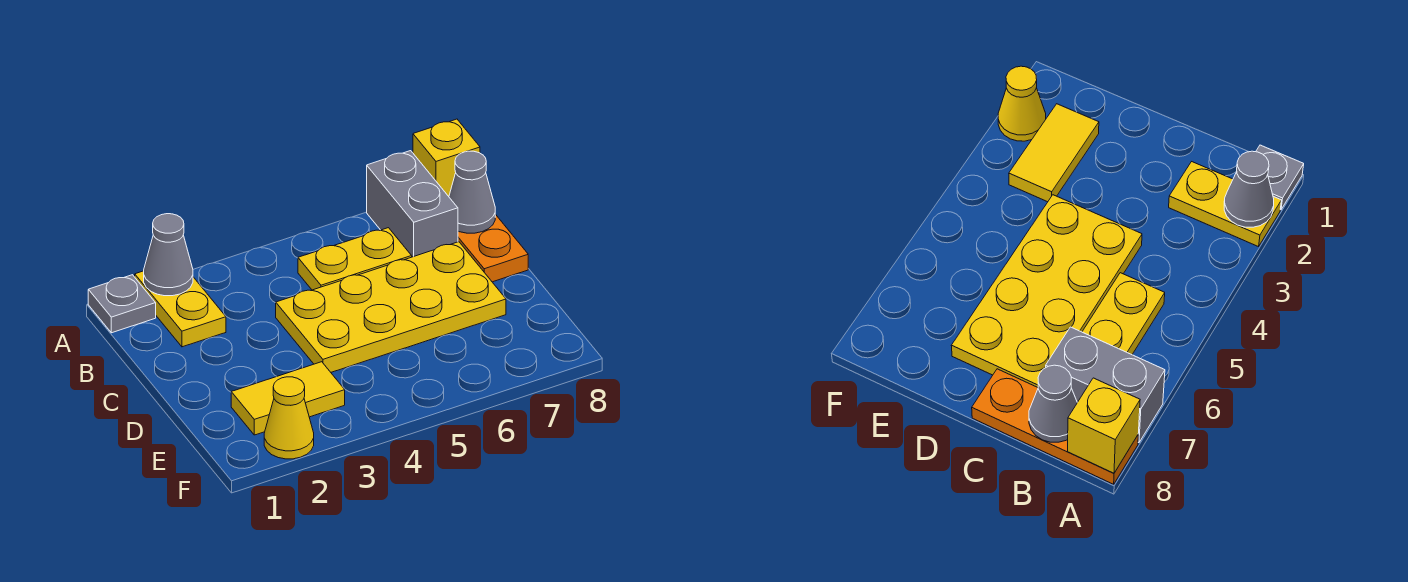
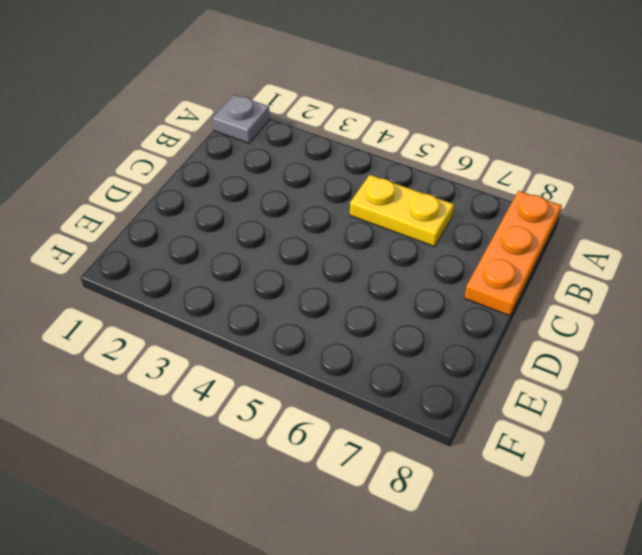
none -> yellow 1x2 plate [135,271,226,347]
none -> grey 1x2 brick [367,151,458,257]

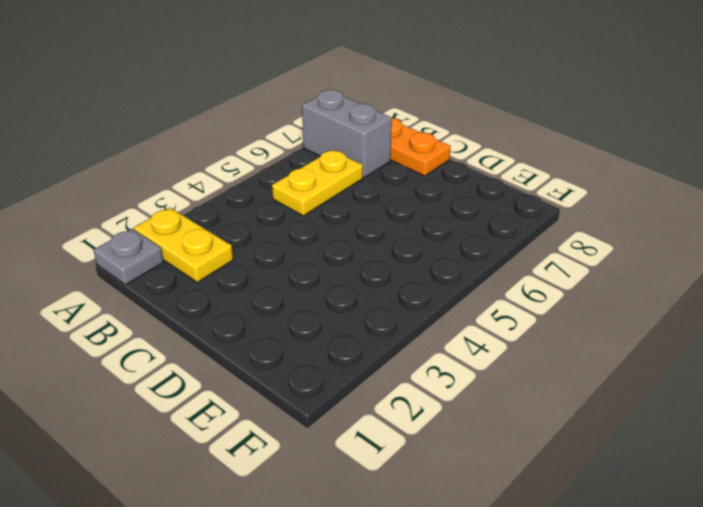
none -> yellow 2x4 plate [276,242,506,372]
none -> yellow 1x2 tile [231,362,345,435]

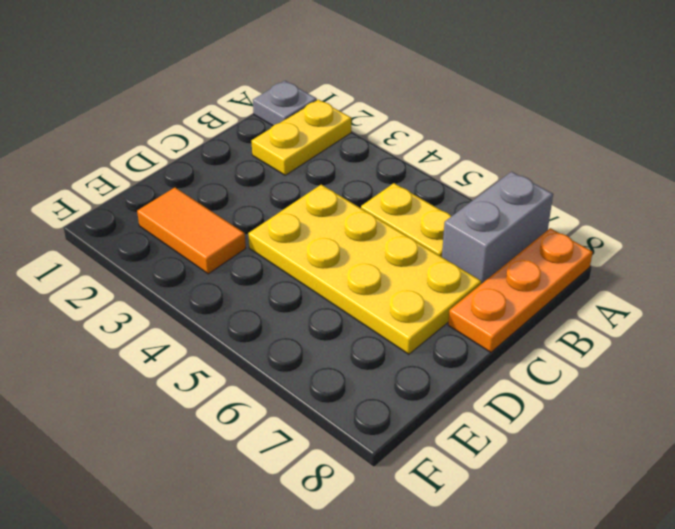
orange 1x2 tile [137,188,246,274] -> yellow 1x2 tile [231,362,345,435]
none -> yellow 1x1 cone [264,377,314,459]
none -> grey 1x1 cone [144,214,193,296]

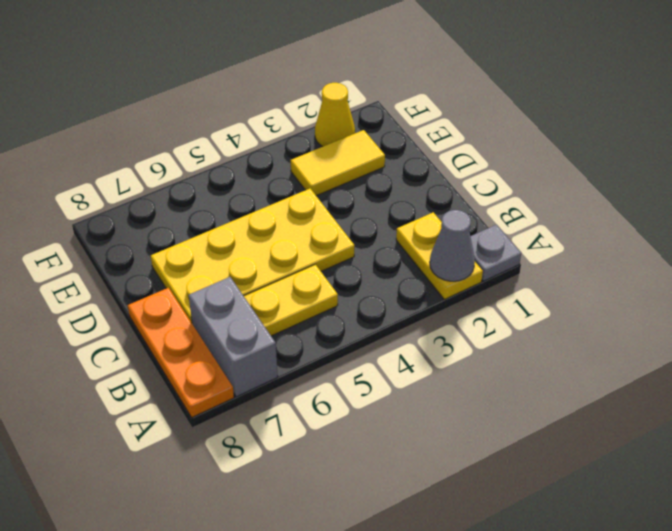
none -> yellow 1x1 brick [413,119,480,196]
none -> grey 1x1 cone [449,151,495,233]

